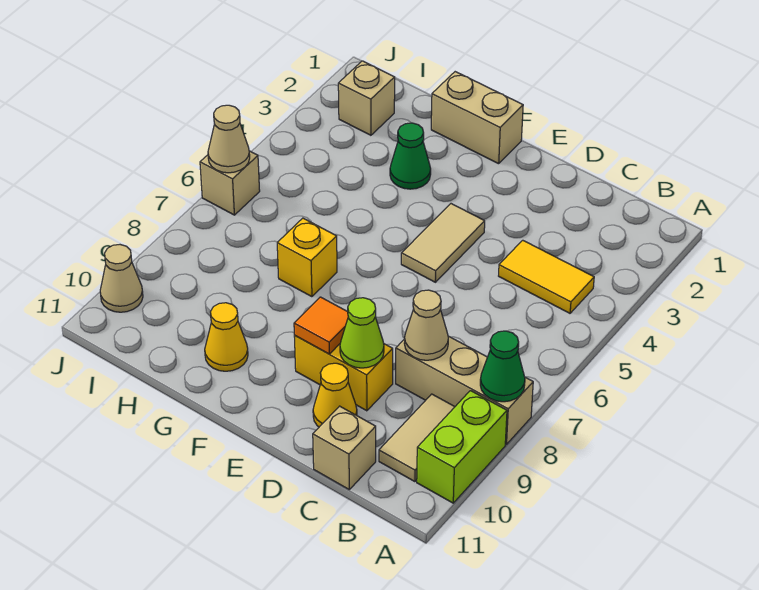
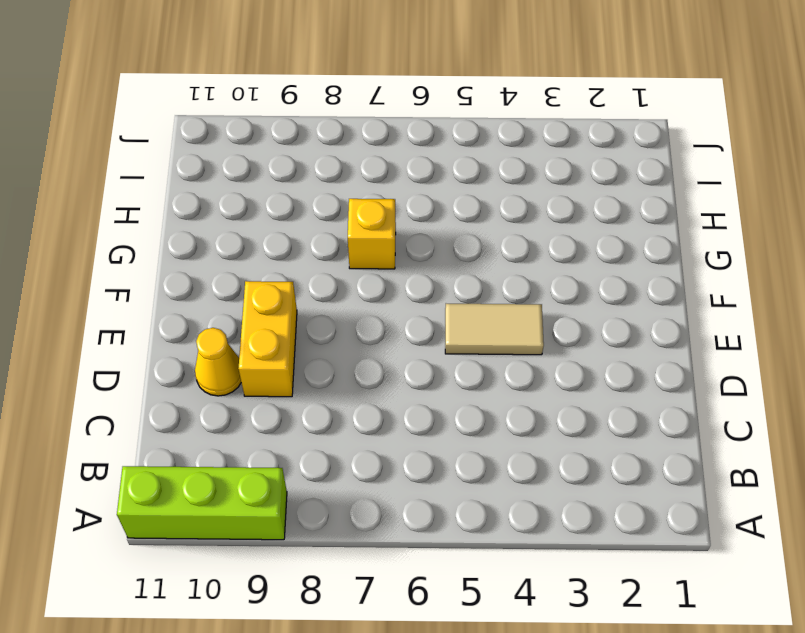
lime 1x3 brick [117,466,287,540] -> lime 1x2 brick [417,391,507,503]
none -> tan 1x3 brick [396,336,533,444]
none -> yellow 1x2 tile [499,240,594,313]
none -> tan 1x2 tile [379,394,455,482]

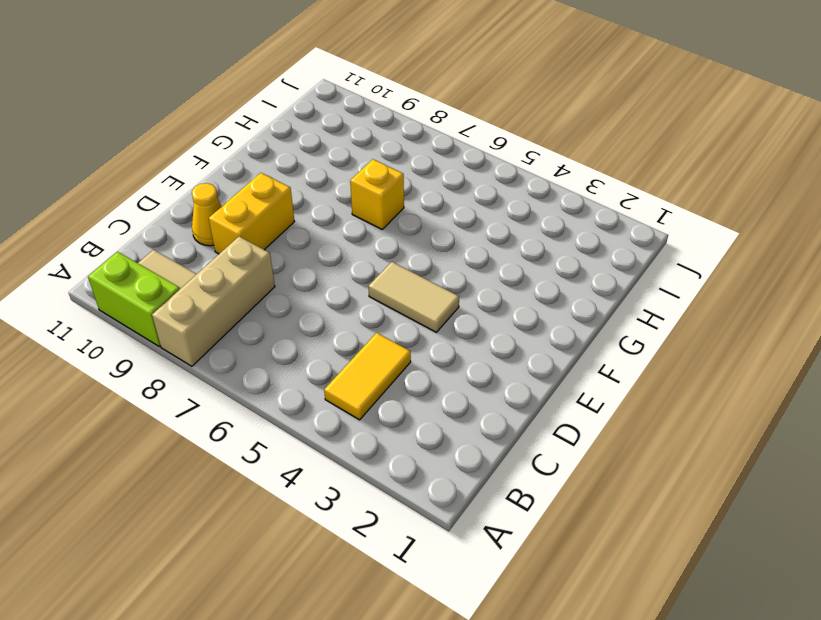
none -> tan 1x1 brick [313,406,376,489]
none -> tan 1x2 brick [431,72,523,164]
none -> green 1x1 cone [390,123,431,189]

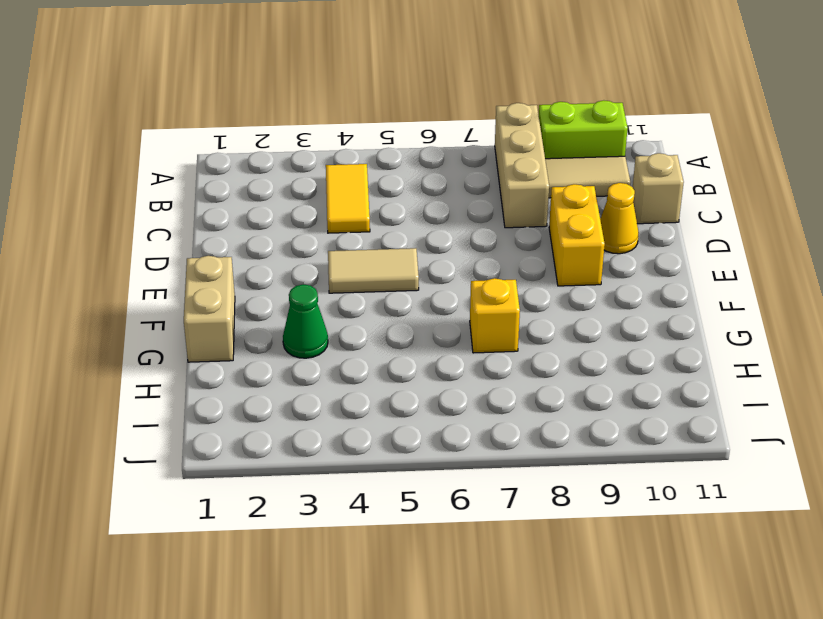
none -> yellow 1x1 cone [205,303,248,371]
none -> tan 1x1 brick [338,61,395,135]
none -> tan 1x1 brick [200,151,260,215]

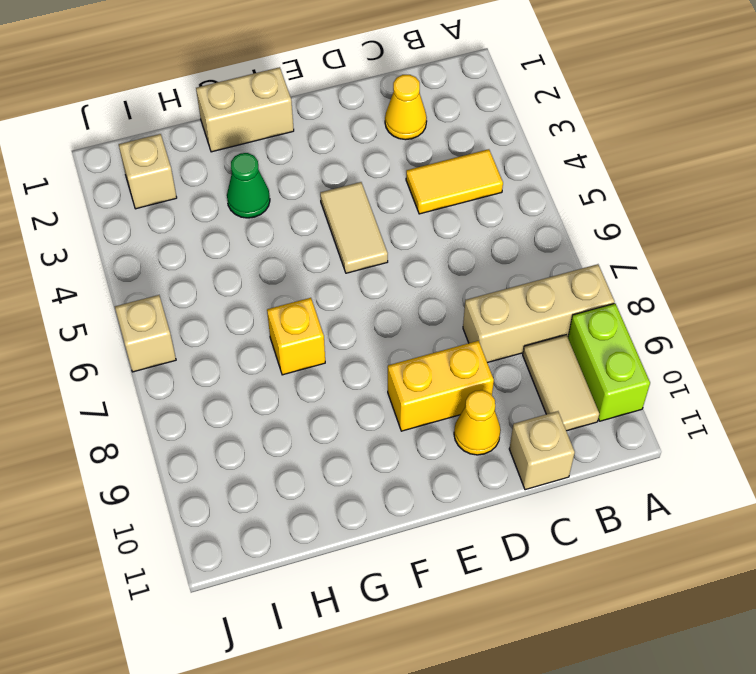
yellow 1x1 cone [385,75,427,140] -> yellow 1x1 cone moved to [205,303,248,371]
none -> tan 1x1 cone [100,245,143,312]
none -> green 1x1 cone [480,331,525,402]
none -> tan 1x1 cone [404,290,448,360]

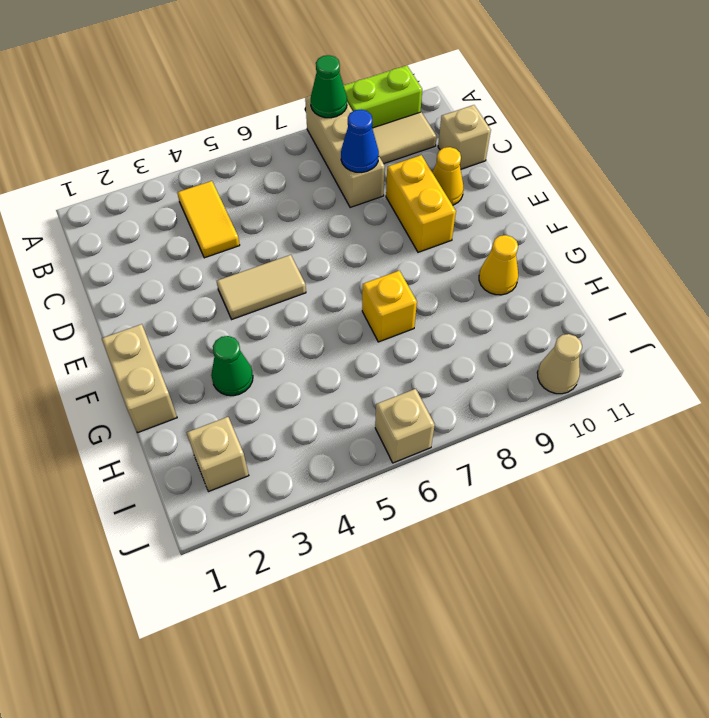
blue 1x1 cone [341,109,379,172] -> tan 1x1 cone [404,290,448,360]
none -> lime 1x1 cone [340,298,384,368]
none -> orange 1x1 tile [294,297,348,354]
none -> tan 1x1 cone [208,105,250,173]

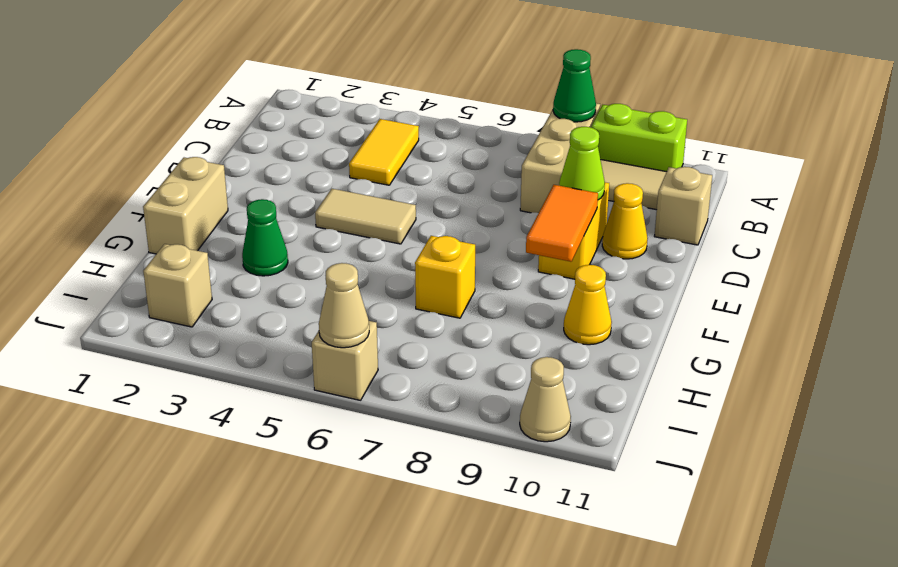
orange 1x2 tile [526,185,598,262] -> orange 1x1 tile [294,297,348,354]
none -> tan 1x1 cone [404,290,448,360]

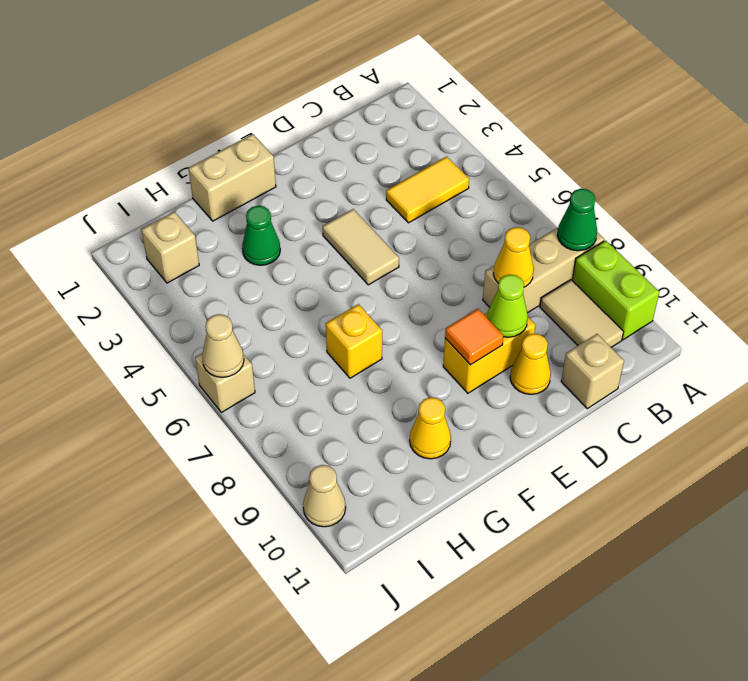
yellow 1x1 cone [494,227,534,287] -> tan 1x1 cone [404,290,448,360]

